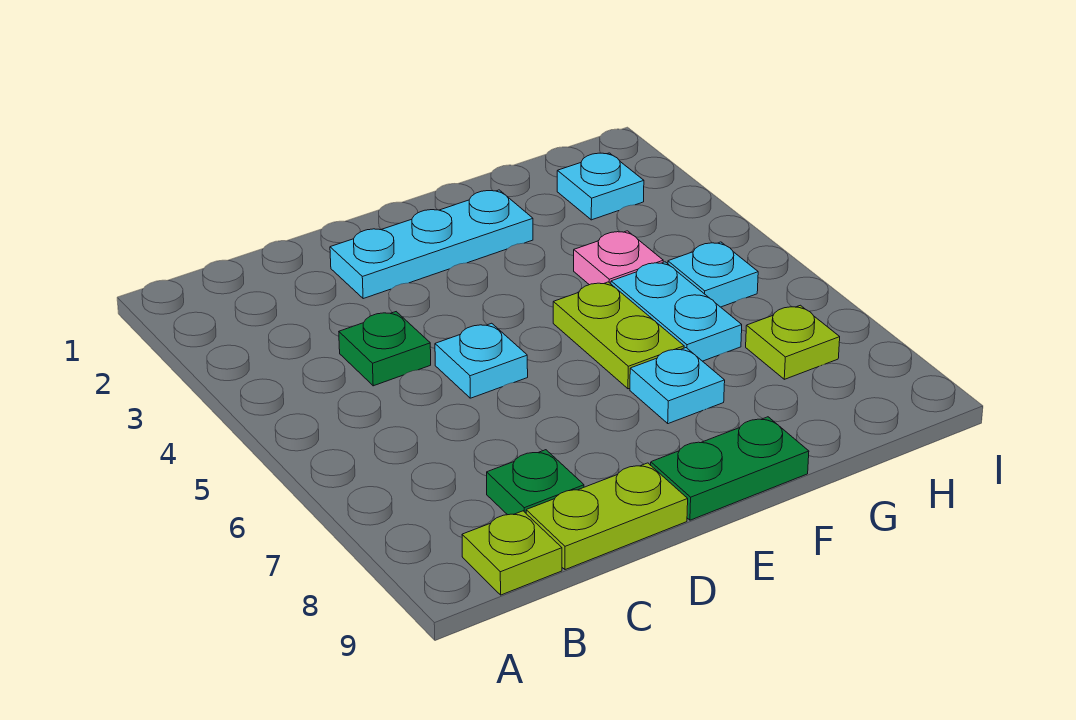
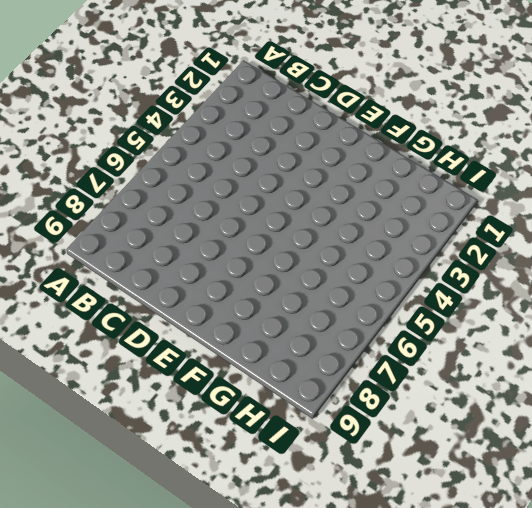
none -> lime 1x1 plate [462,511,562,595]
none -> green 1x1 plate [339,312,431,386]
none -> green 1x1 plate [487,450,584,515]

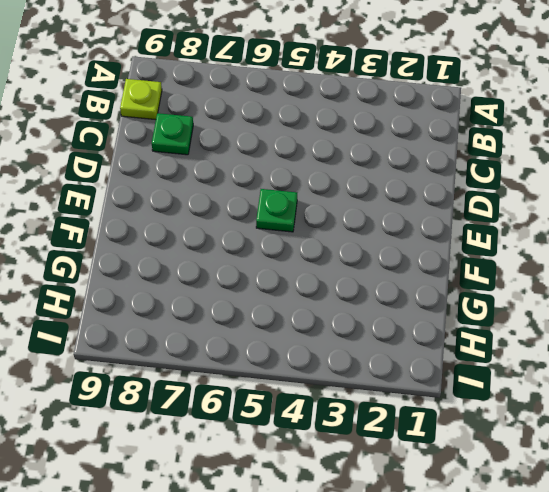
green 1x1 plate [256,189,297,232] -> green 1x1 plate moved to [339,312,431,386]
none -> lime 1x2 plate [526,463,688,570]
none -> cyan 1x3 plate [330,190,533,299]
none -> cyan 1x1 plate [435,323,528,398]

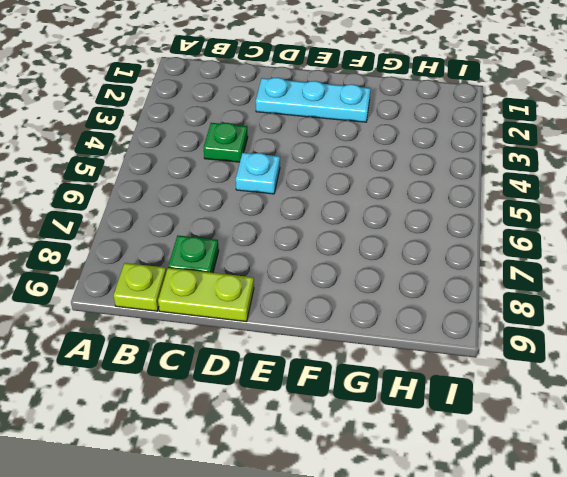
none -> green 1x2 plate [651,417,809,520]
none -> lime 1x2 plate [553,282,684,389]
none -> cyan 1x1 plate [630,348,725,424]

